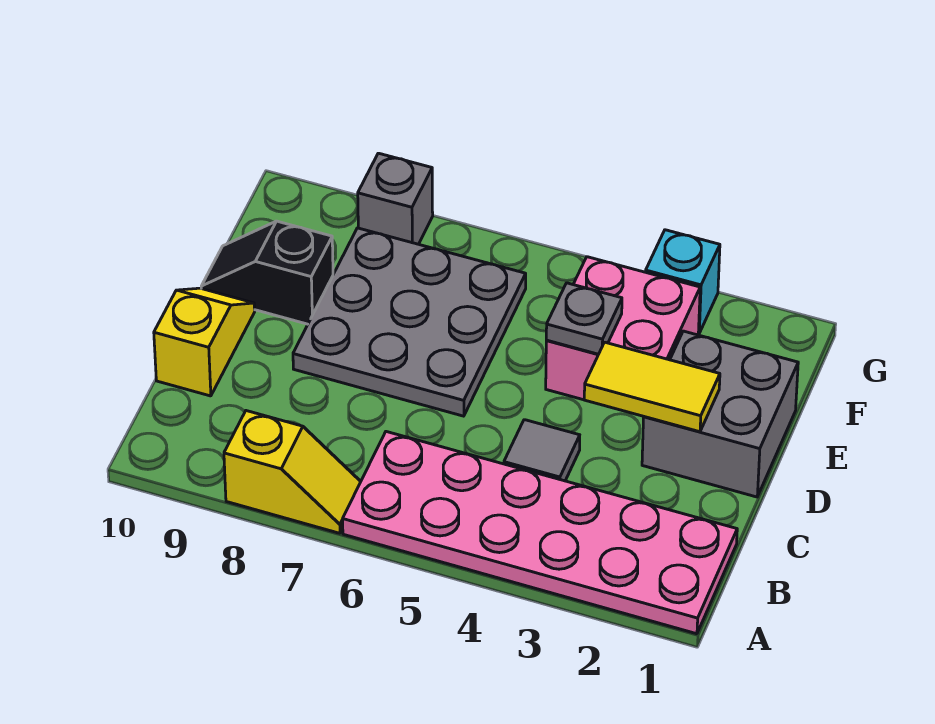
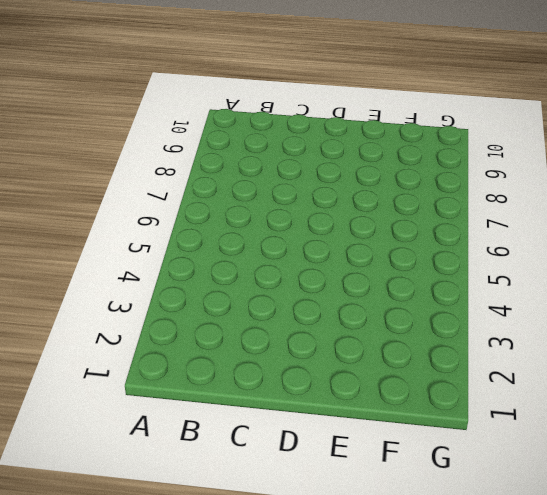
none -> pink 2x6 plate [343,432,737,634]
none -> yellow 1x2 slope [224,411,361,533]
none -> grey 1x1 tile [504,420,580,481]

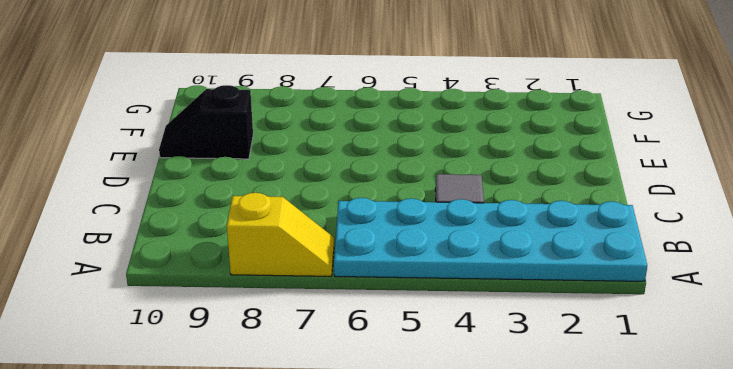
cyan 2x6 plate [334,198,647,281] -> pink 2x6 plate [343,432,737,634]
none -> yellow 1x2 slope [154,288,255,396]
none -> grey 2x2 brick [642,331,798,497]
none -> grey 3x3 plate [293,228,526,416]

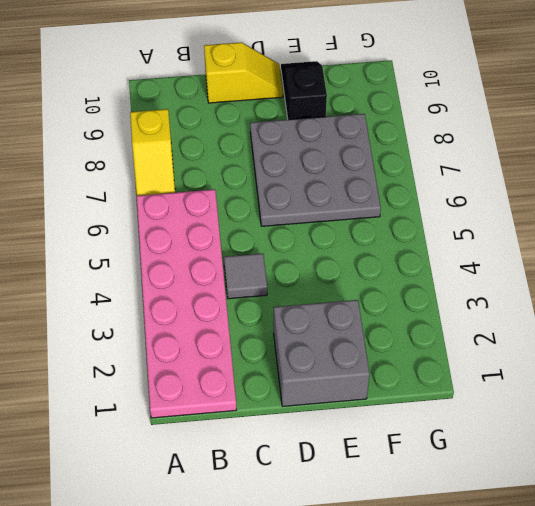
none -> pink 2x2 brick [546,257,700,400]
none -> cyan 1x1 brick [646,230,720,334]
none -> grey 1x1 brick [358,153,433,244]

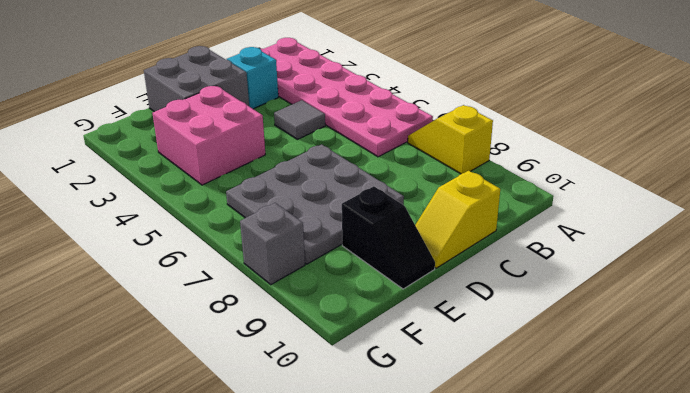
cyan 1x1 brick [227,47,278,109] -> cyan 1x1 brick moved to [646,230,720,334]
none -> yellow 1x2 tile [584,342,720,432]
none -> grey 1x1 plate [546,283,622,354]

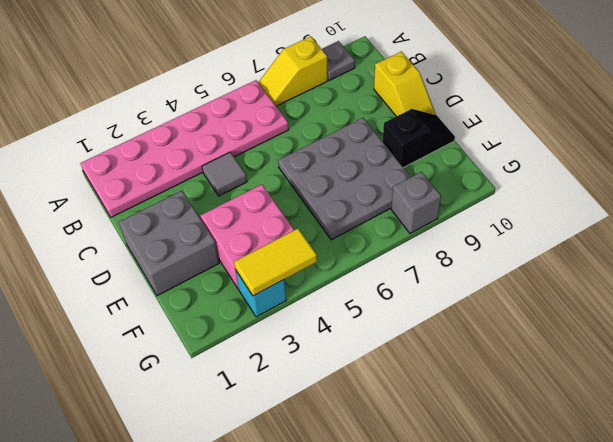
grey 1x1 plate [322,41,355,81] -> grey 1x1 plate moved to [546,283,622,354]
yellow 1x2 tile [234,229,317,296] -> yellow 1x2 tile moved to [584,342,720,432]

